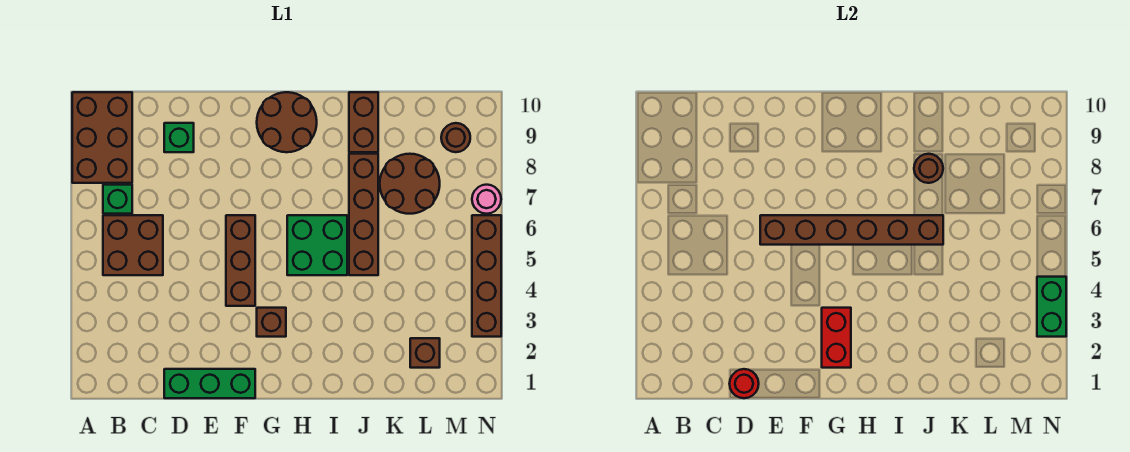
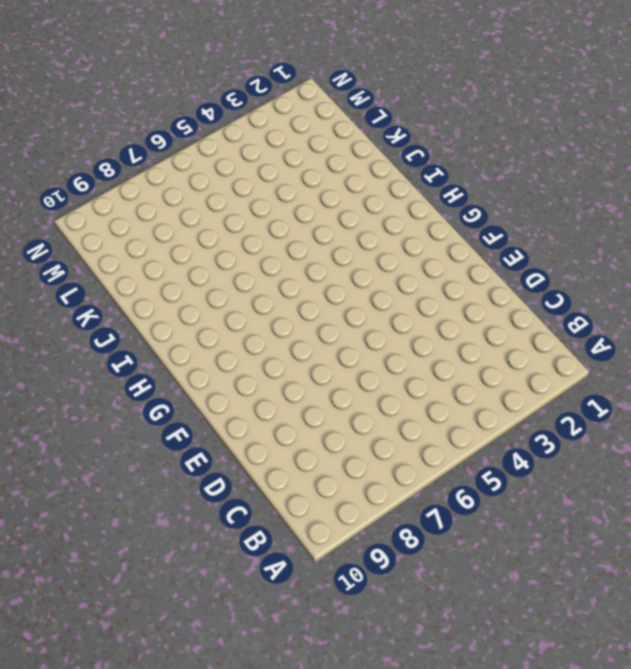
none -> brown 2x3 brick [72,92,132,183]
none -> brown 2x2 brick [103,215,163,275]
none -> green 1x1 brick [103,185,132,214]

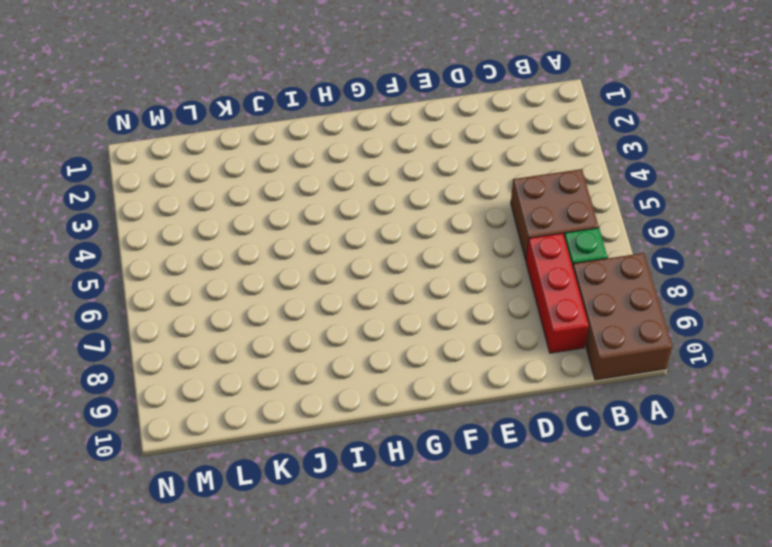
red 1x3 brick [526,233,589,353] -> none
none -> green 1x3 brick [164,369,255,398]
none -> green 1x1 brick [164,123,194,152]
none -> brown 1x3 brick [226,215,255,306]

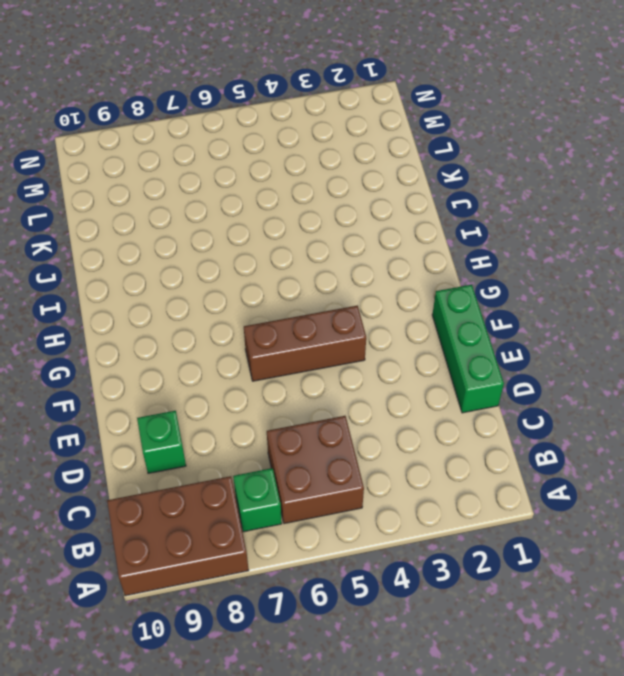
none -> brown 1x1 brick [257,308,286,337]
none -> brown 2x2 round brick [257,92,317,152]
none -> green 2x2 brick [287,215,347,275]

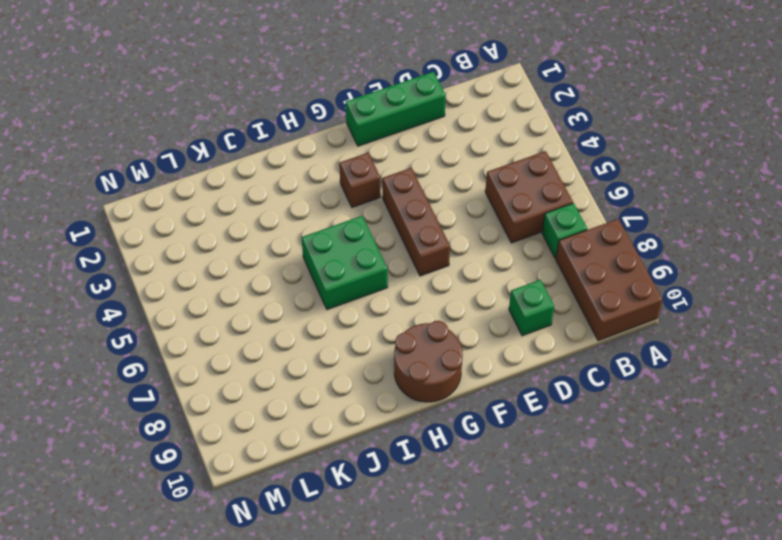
none -> brown 1x4 brick [349,154,378,275]
none -> brown 1x2 brick [349,92,378,152]
none -> brown 2x2 round brick [380,154,440,214]

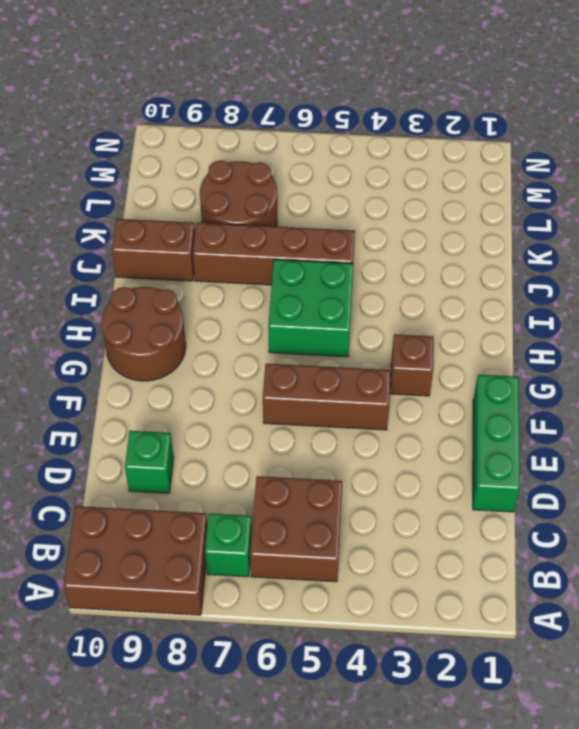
none -> brown 1x1 brick [410,338,440,368]
none -> brown 1x1 round brick [441,123,470,152]
none -> brown 1x4 brick [472,215,501,337]

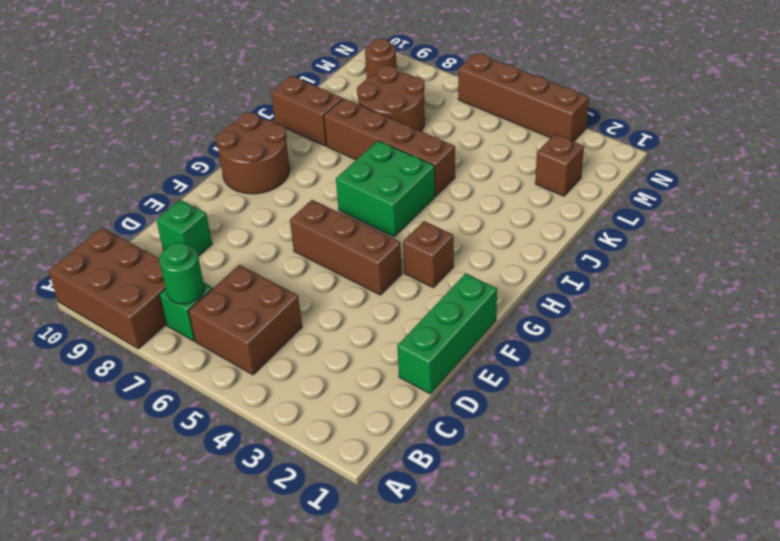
green 1x1 round brick [159,242,204,304] -> none
none -> pink 1x1 round brick [472,185,501,214]
none -> red 1x1 round brick [729,369,759,398]
none -> brown 1x6 brick [760,215,943,245]

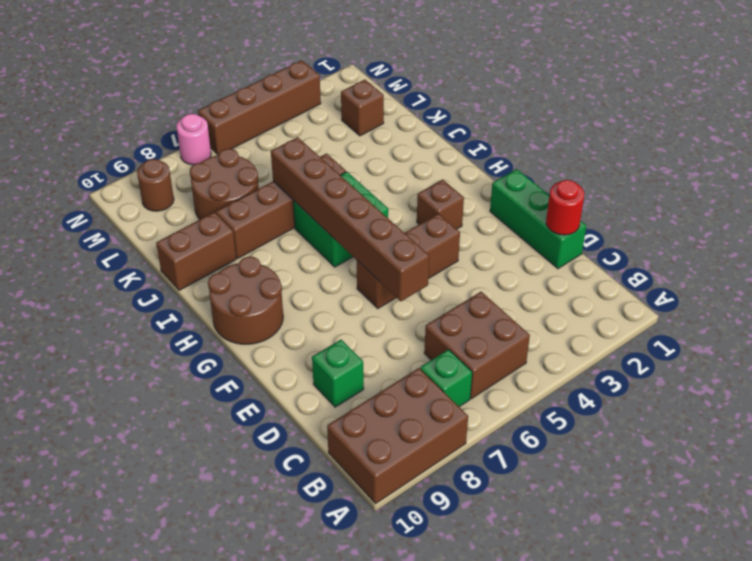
none -> red 1x2 brick [822,308,851,368]
none -> brown 1x1 round brick [914,154,943,183]
none -> green 1x2 brick [1037,277,1066,337]

